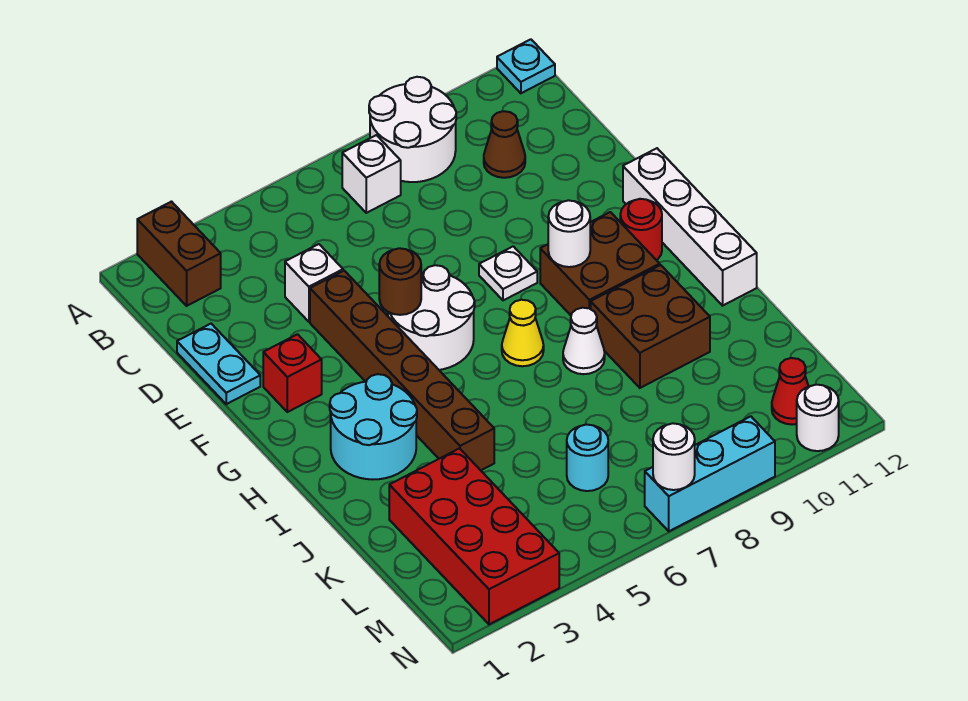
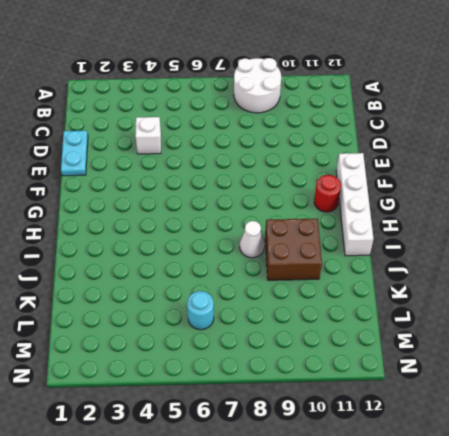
none -> brown 1x2 brick [137,202,221,306]
none -> cyan 1x1 plate [497,39,555,93]
none -> white 1x1 brick [342,135,401,213]

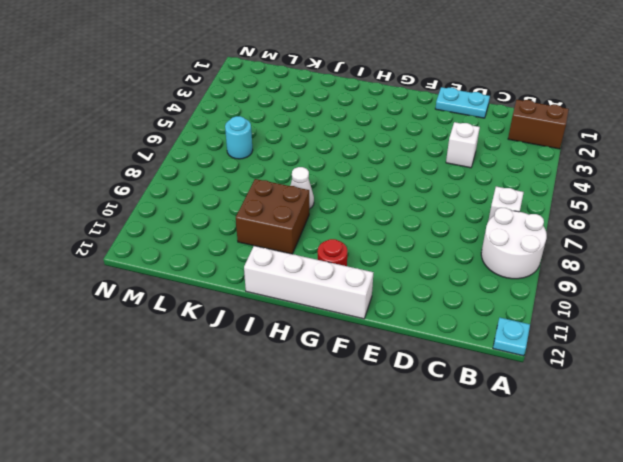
none -> brown 1x1 cone [484,111,525,178]
none -> brown 1x6 brick [310,271,494,470]
none -> red 1x1 brick [263,334,322,412]

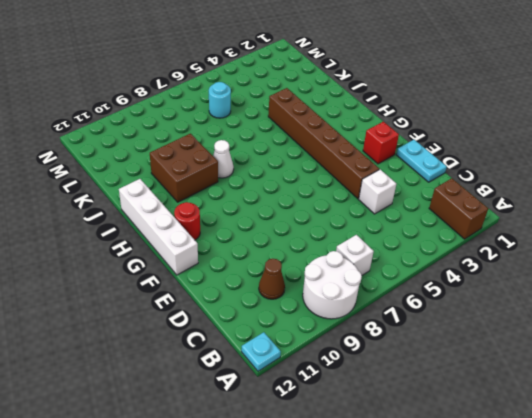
none -> white 2x2 round brick [388,265,475,370]
none -> white 1x1 plate [479,246,537,300]
none -> brown 2x2 brick [540,212,660,315]

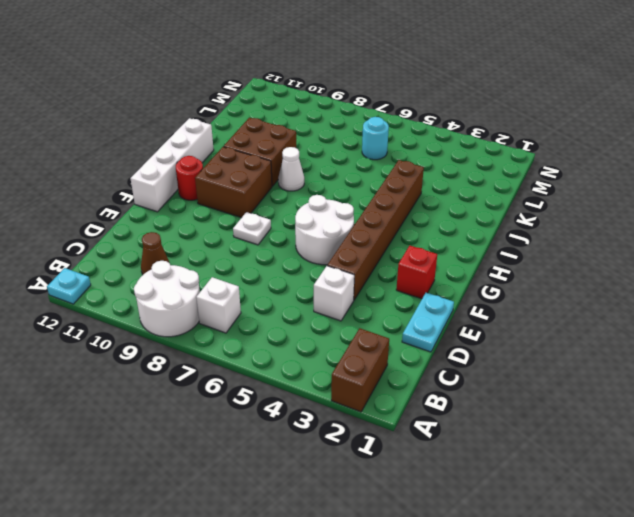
none -> cyan 2x2 round brick [330,374,417,479]
none -> yellow 1x1 cone [502,300,544,366]
none -> red 2x4 brick [389,448,559,624]

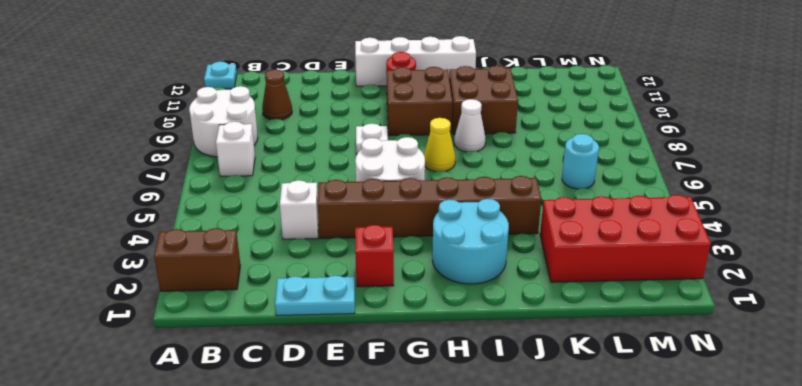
none -> red 1x1 cone [772,358,809,425]
none -> cyan 1x3 brick [645,416,775,531]
none -> white 1x1 round brick [797,385,839,451]

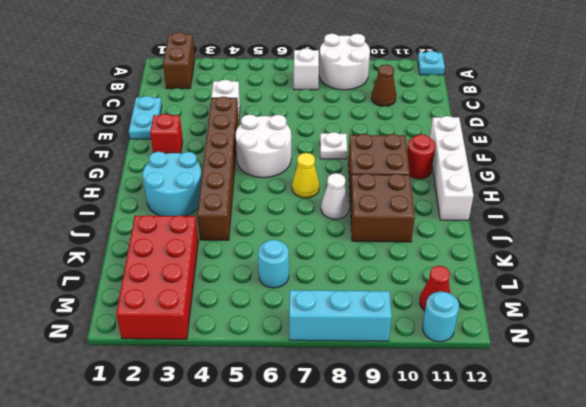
cyan 1x1 round brick [422,292,459,342] -> white 1x1 round brick [797,385,839,451]
none -> brown 1x1 round brick [379,248,421,315]
none -> white 1x1 round brick [548,200,590,267]
none -> white 1x1 round brick [653,423,695,490]

